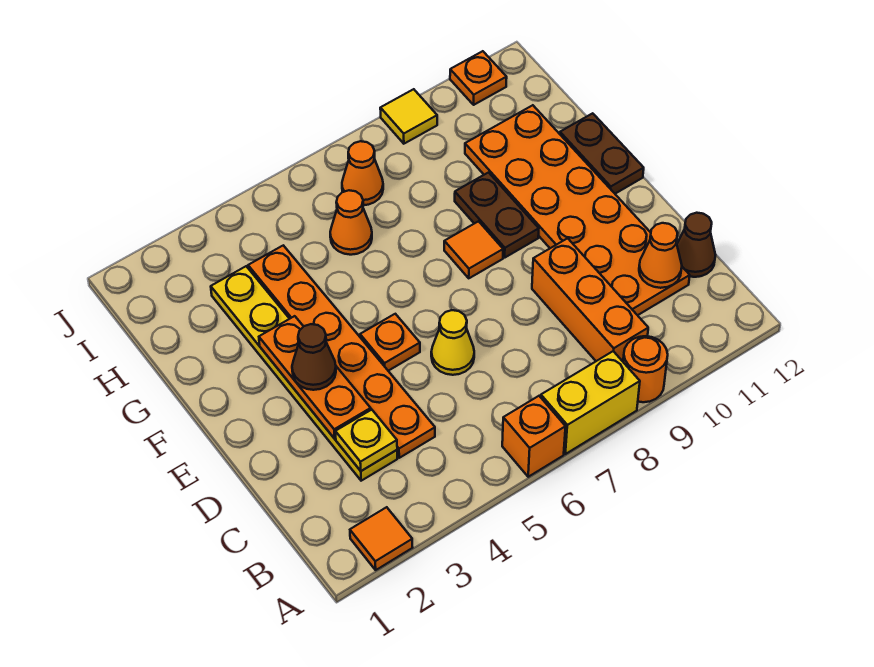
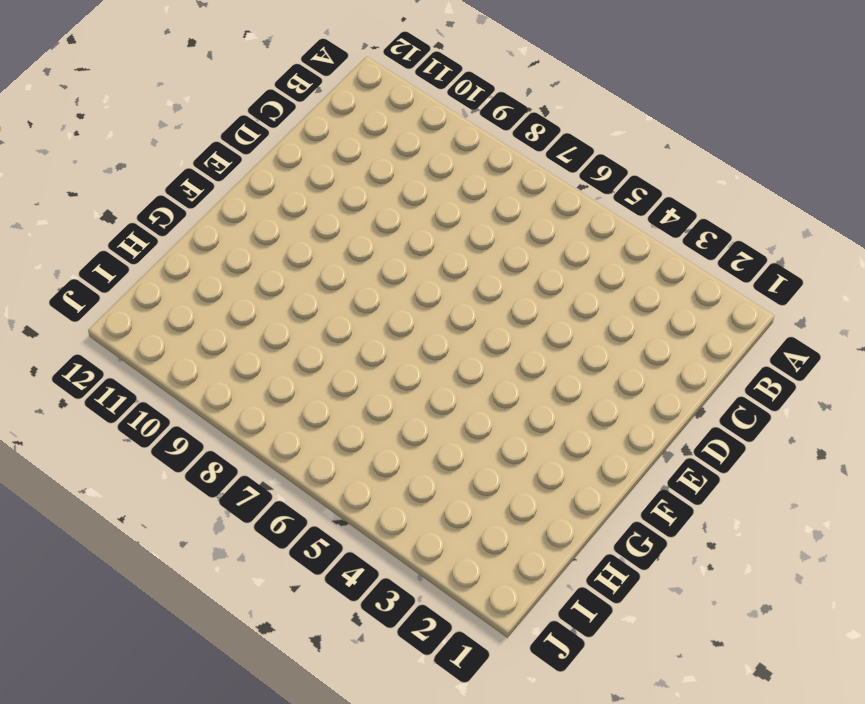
none -> orange 1x1 tile [350,507,413,570]
none -> orange 1x1 brick [502,396,566,477]
none -> yellow 1x2 brick [541,351,640,454]

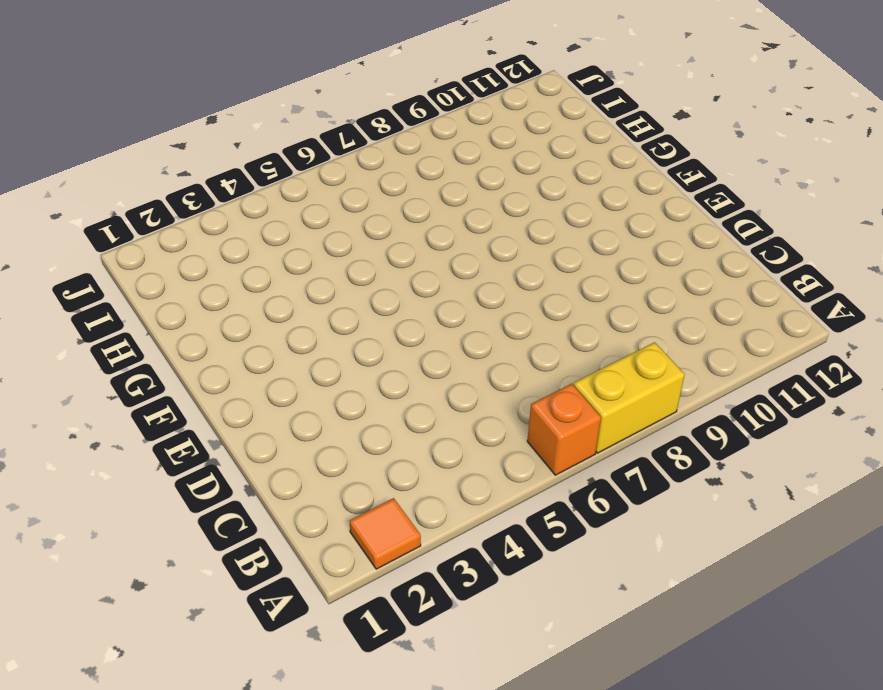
none -> orange 1x1 round brick [623,336,668,402]
none -> orange 1x3 brick [532,238,648,361]
none -> yellow 1x6 plate [211,266,397,481]

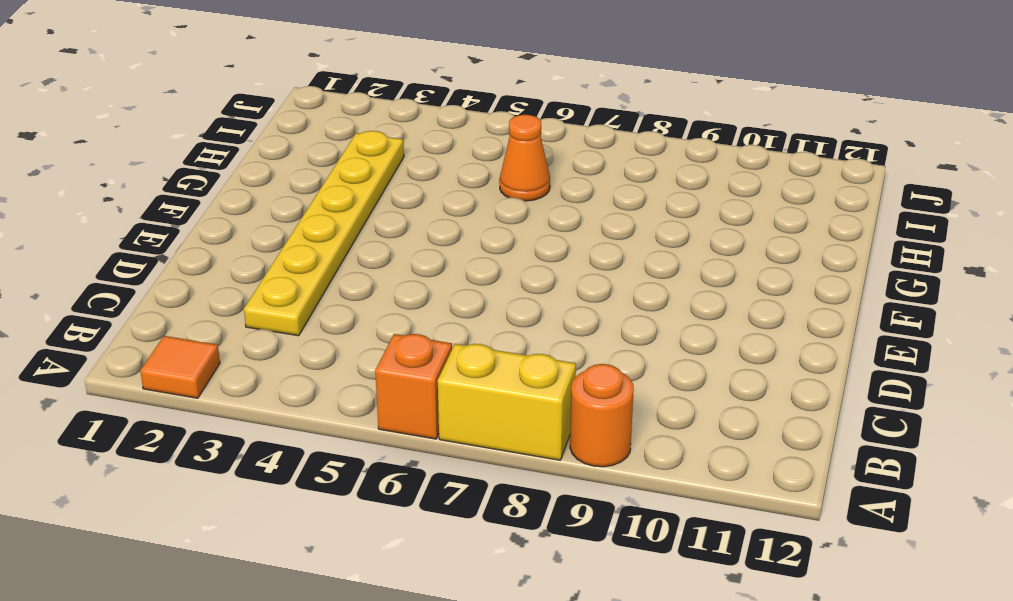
none -> orange 1x3 brick [532,238,648,361]
none -> orange 1x6 plate [248,245,435,458]
none -> orange 2x6 plate [465,105,690,315]

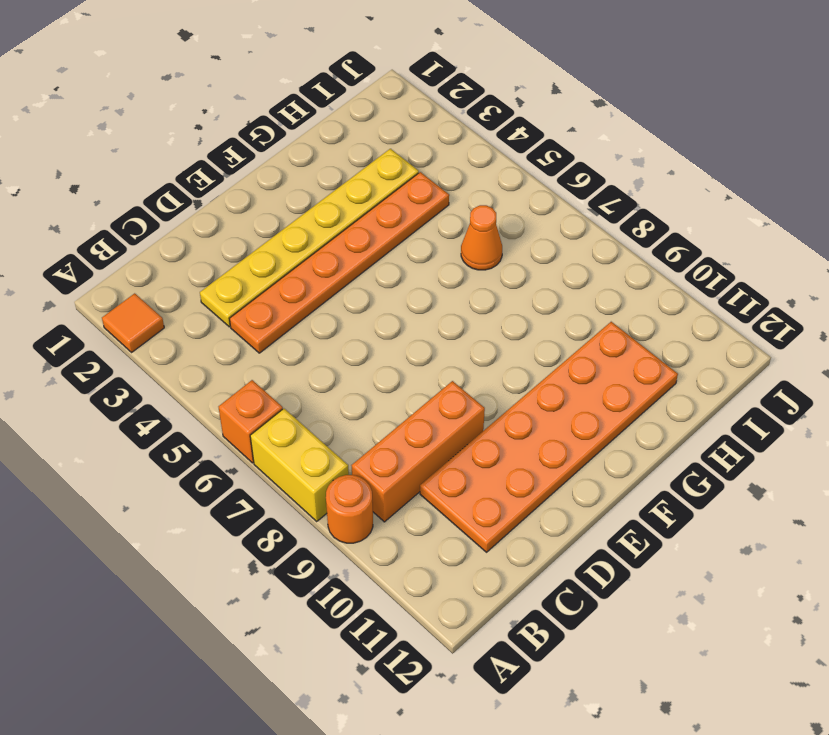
none -> brown 1x1 cone [677,213,716,277]
none -> yellow 1x1 cone [431,310,474,375]
none -> orange 1x1 plate [360,314,420,371]

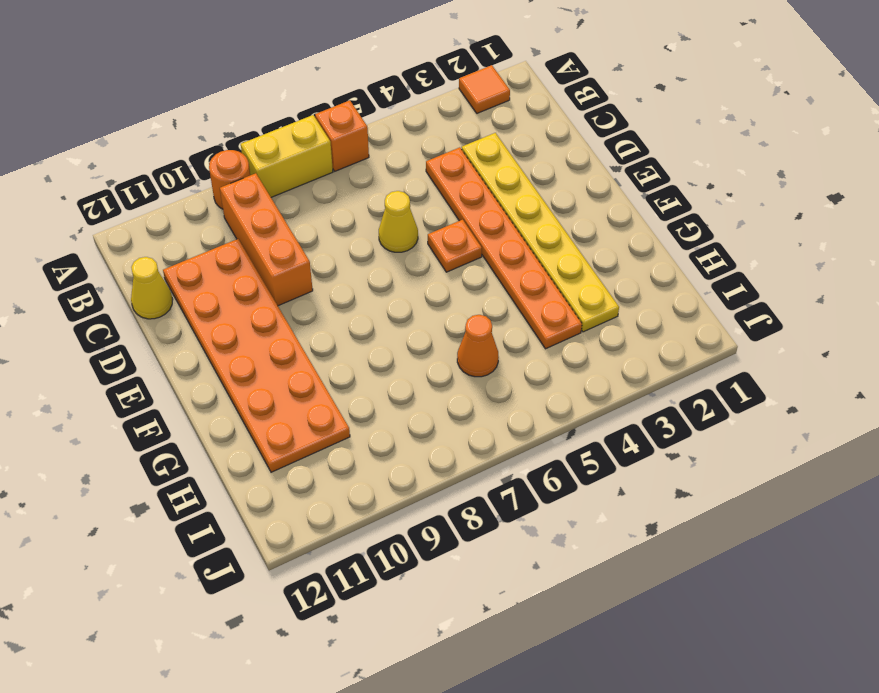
yellow 1x1 cone [131,257,173,319] -> brown 1x1 cone [677,213,716,277]
none -> orange 1x1 tile [444,221,503,278]
none -> brown 1x2 plate [455,173,539,257]
none -> brown 1x2 plate [560,113,644,194]

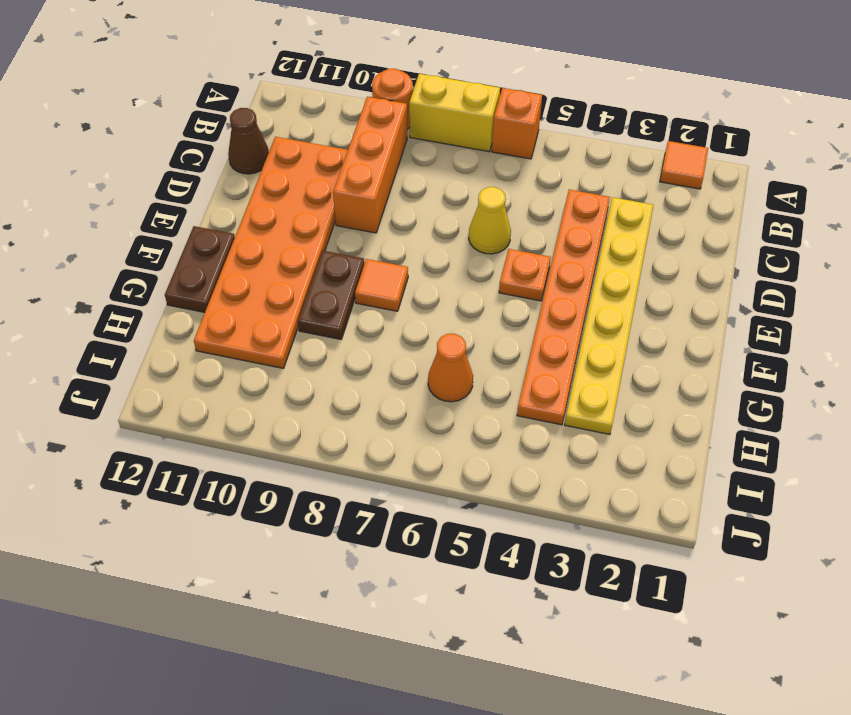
none -> orange 1x1 cone [342,141,383,205]
none -> yellow 1x1 tile [380,89,437,144]
none -> orange 1x1 plate [450,51,507,105]

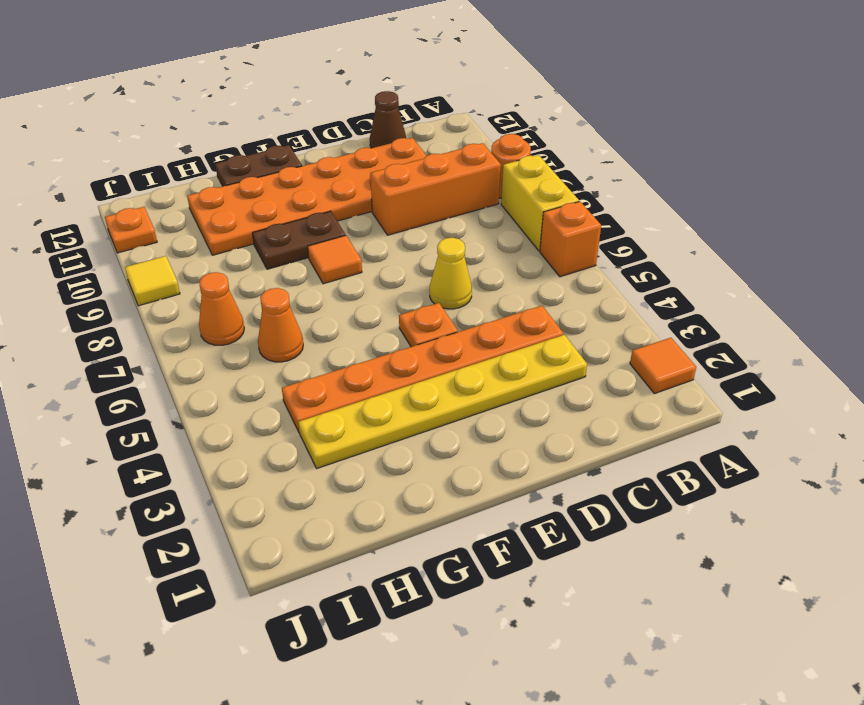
none -> yellow 1x1 plate [335,410,397,471]
none -> orange 1x1 cone [639,223,682,288]
none -> orange 1x3 plate [259,316,371,439]

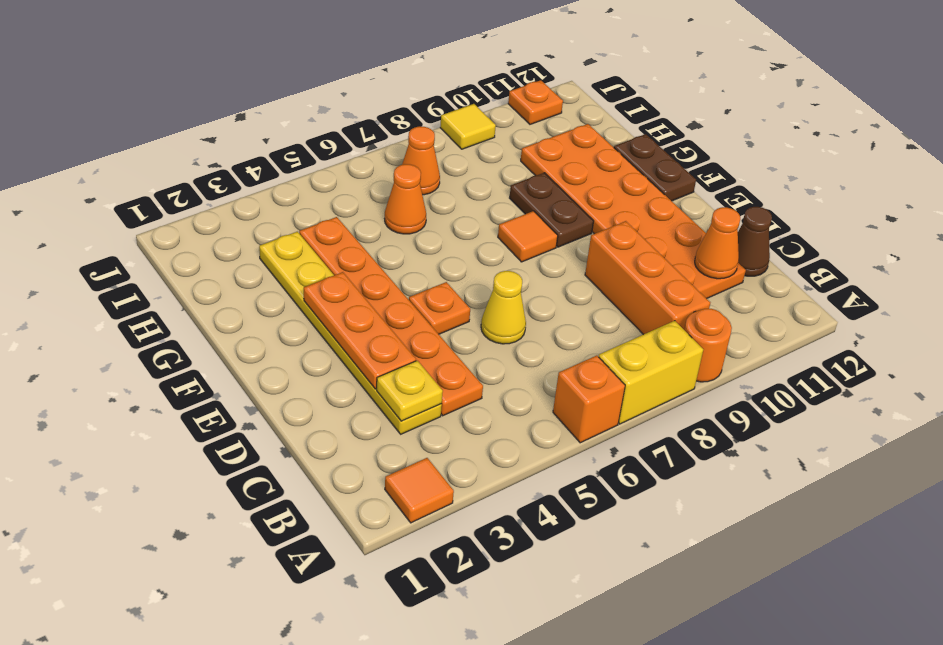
none -> brown 1x1 cone [292,324,336,390]

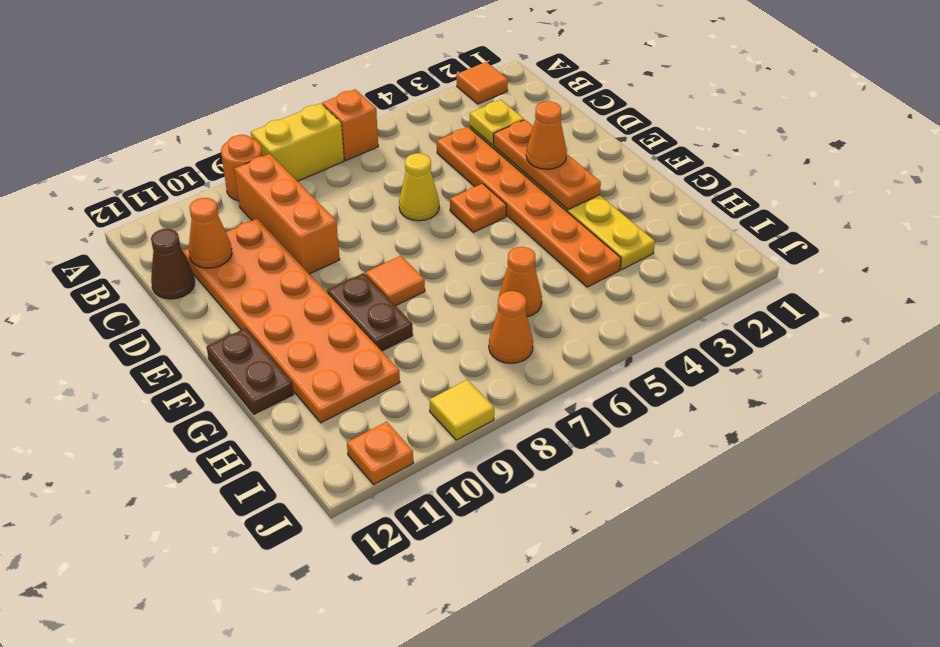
orange 1x1 cone [526,101,567,169] -> brown 1x1 cone [292,324,336,390]

